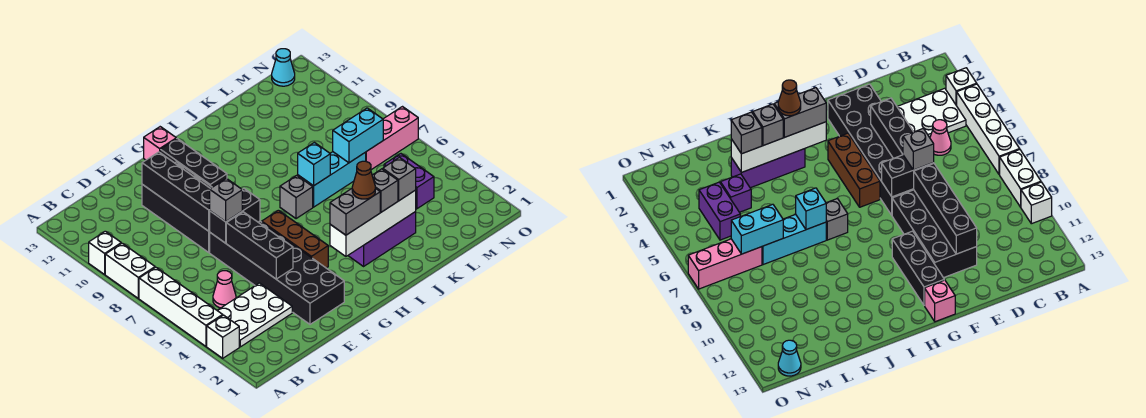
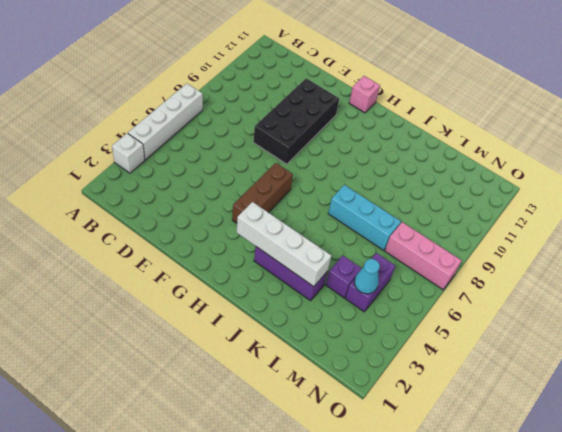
cyan 1x1 cone [354,259,380,294] -> cyan 1x1 cone moved to [272,49,295,86]
none -> white 1x2 brick [105,243,155,298]
none -> white 1x1 brick [89,231,121,274]
none -> white 2x3 plate [217,283,292,347]

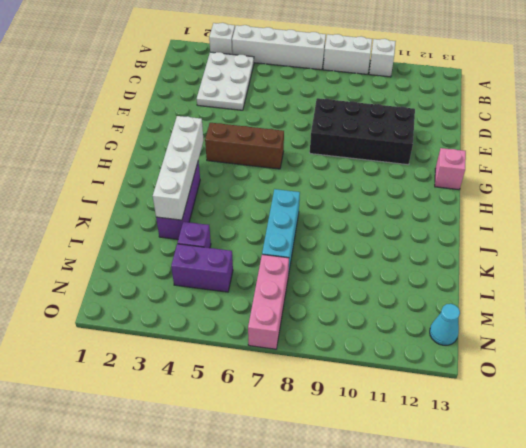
none -> pink 1x1 cone [213,271,236,308]
none -> black 2x6 brick [210,221,344,324]
none -> black 1x3 brick [160,139,227,187]

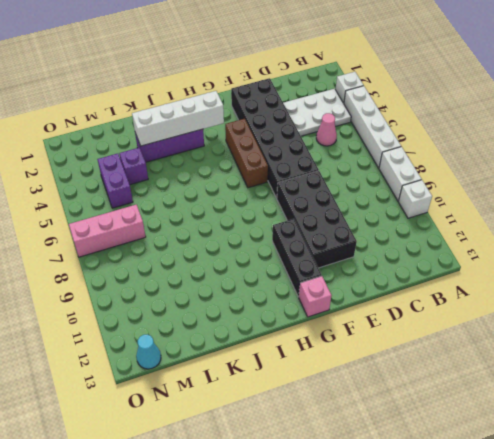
none -> grey 1x1 brick [280,175,313,219]
none -> cyan 1x3 brick [298,152,366,207]
none -> black 1x3 brick [226,212,293,279]

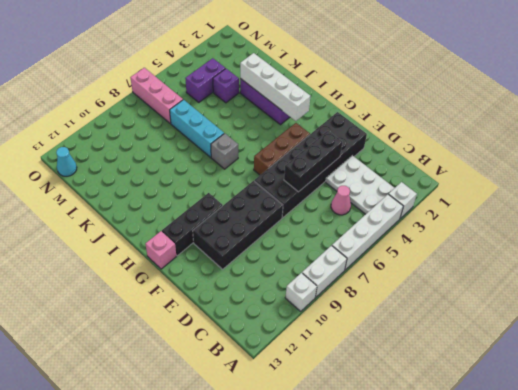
none -> black 1x2 brick [210,189,260,243]
none -> black 1x4 brick [142,152,210,231]
none -> cyan 1x1 brick [298,142,330,186]

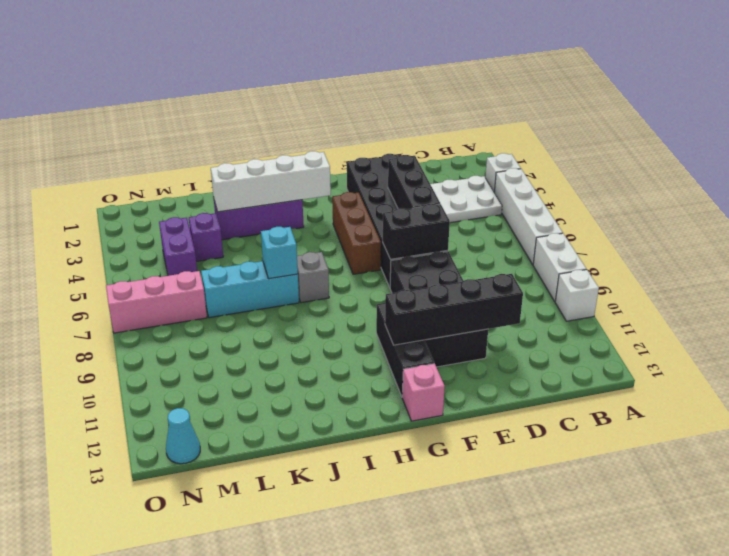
black 1x4 brick [385,274,523,345] -> black 1x4 brick turned to [142,152,210,231]
none -> pink 1x1 cone [213,271,236,308]
none -> cyan 1x2 brick [333,108,383,163]
none -> grey 1x1 brick [210,178,242,222]

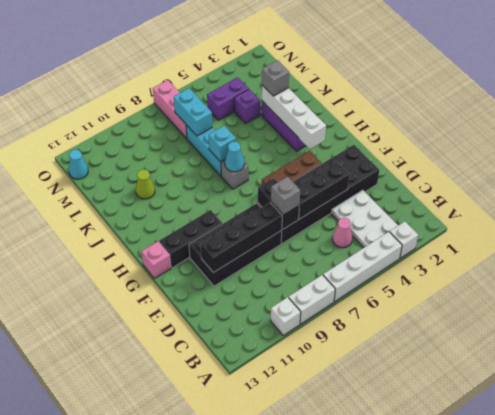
cyan 1x1 cone [225,141,244,172] -> none
lime 1x1 cone [136,169,155,199] -> none
none -> grey 1x2 brick [330,188,380,235]
none -> grey 1x1 brick [372,169,398,212]
none -> brown 1x1 cone [352,161,375,199]

